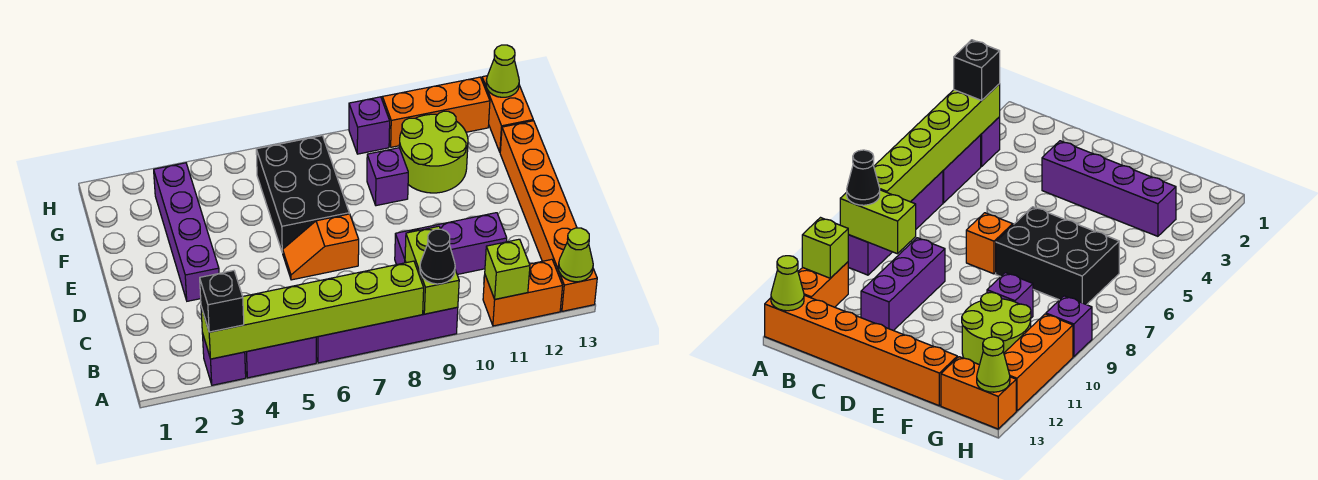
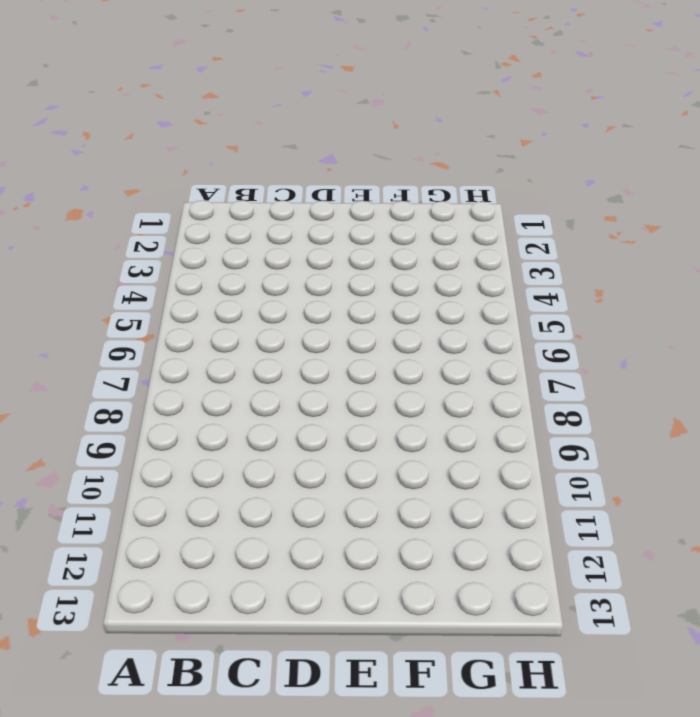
none -> purple 1x1 brick [202,333,246,385]
none -> purple 1x2 brick [245,337,316,378]
none -> purple 1x4 brick [316,307,458,363]

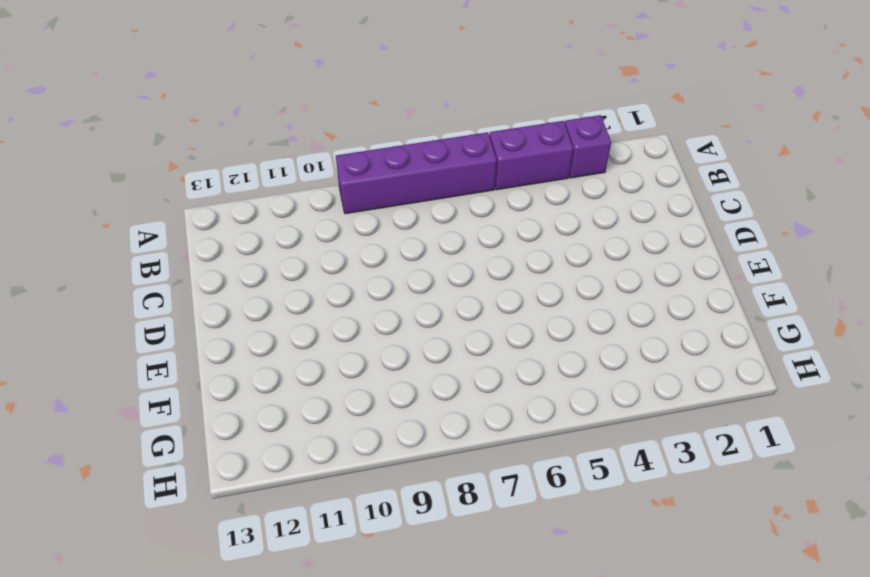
none -> orange 1x2 brick [483,259,563,326]
none -> orange 1x6 brick [500,121,597,311]
none -> purple 1x3 brick [395,213,507,274]

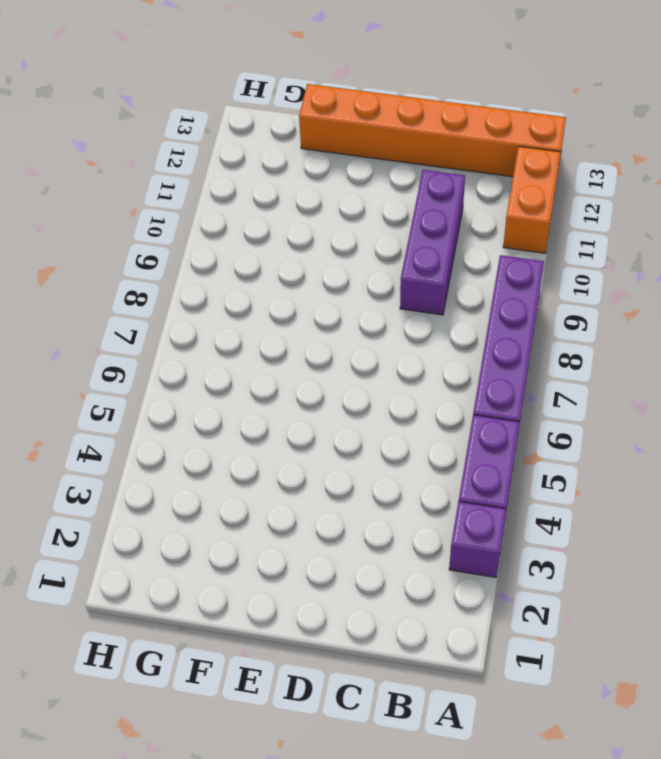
none -> purple 1x4 brick [154,163,219,301]
none -> orange 1x2 slope [283,214,359,280]
none -> black 2x3 brick [256,136,349,253]

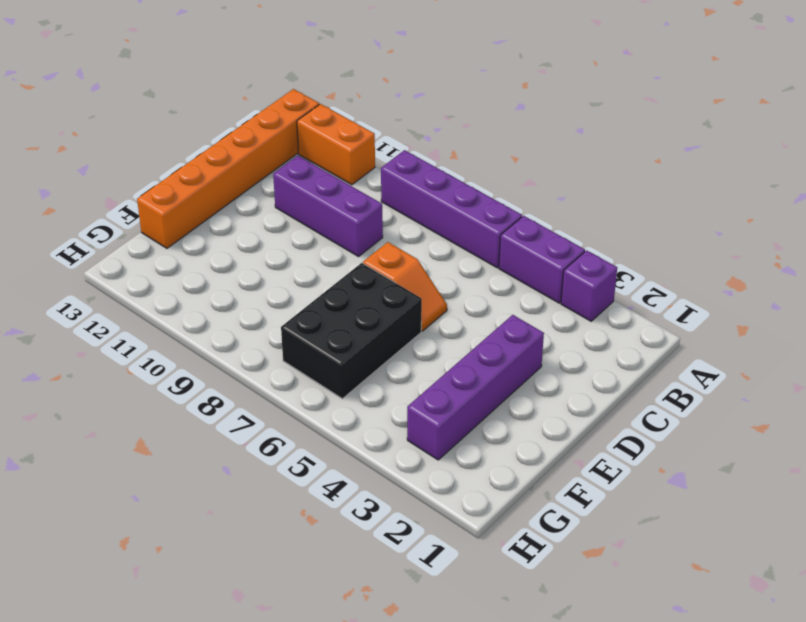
none -> purple 1x1 brick [367,148,408,206]
none -> lime 2x2 round brick [399,111,468,193]
none -> orange 1x2 brick [482,76,533,152]

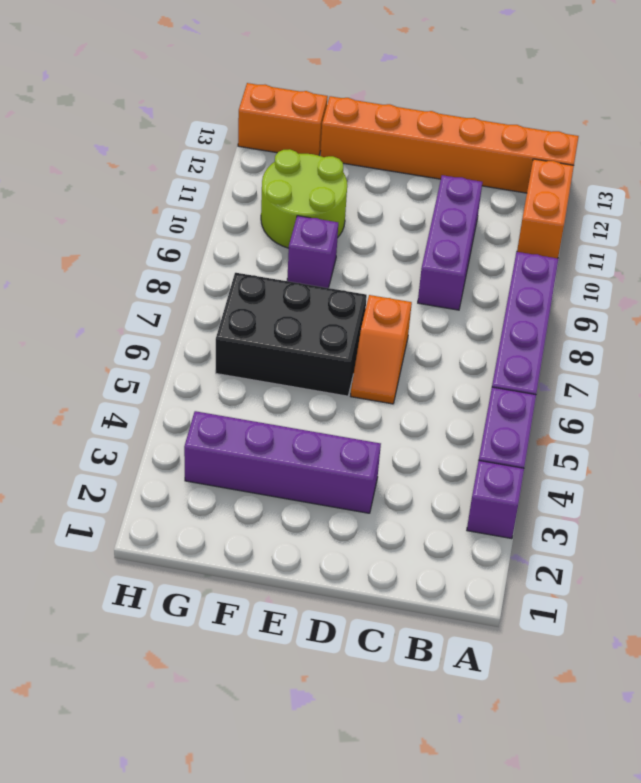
none -> purple 1x1 brick [349,97,390,154]
none -> orange 1x3 brick [382,77,490,147]
none -> lime 1x6 brick [201,261,424,359]

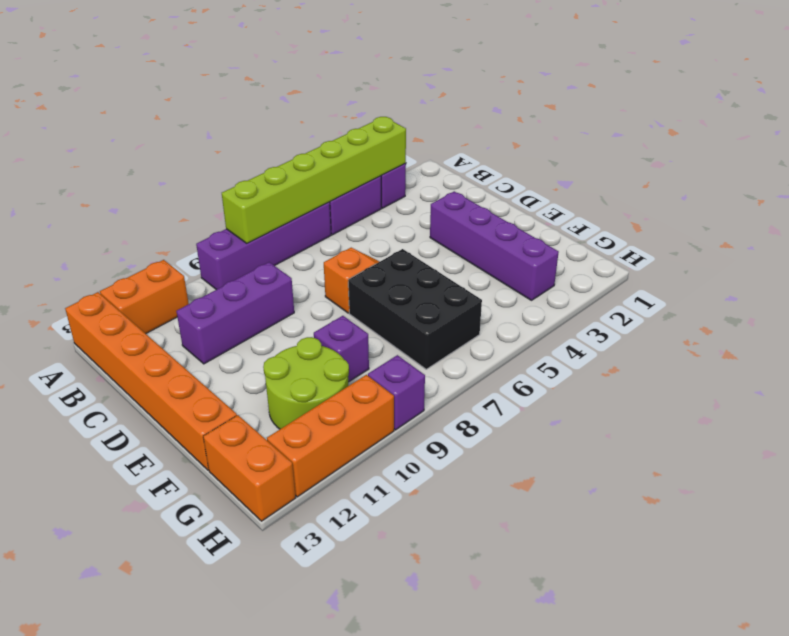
none -> lime 1x2 brick [405,226,459,314]
none -> lime 1x1 brick [485,239,530,299]
none -> lime 1x1 cone [558,228,593,282]

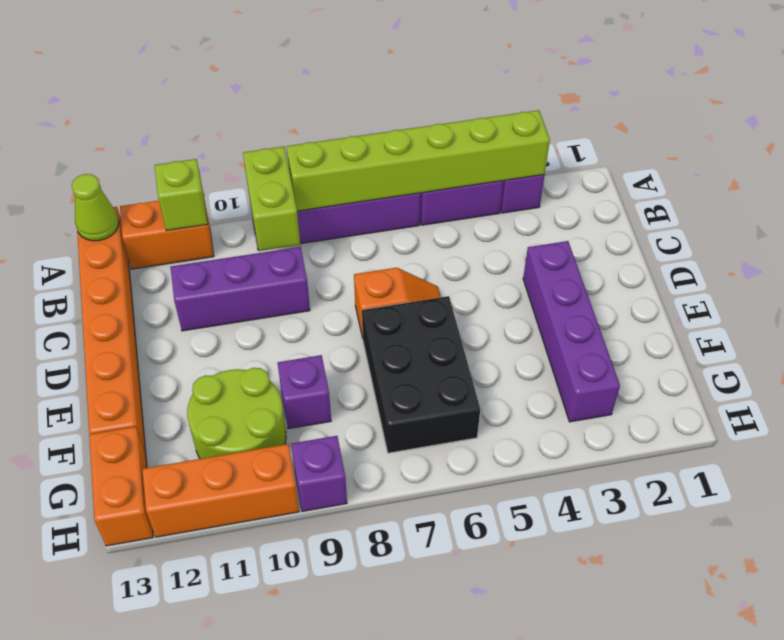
none -> lime 1x1 cone [486,45,519,97]
none -> black 1x1 brick [200,271,244,332]
none -> black 1x1 cone [420,229,455,284]

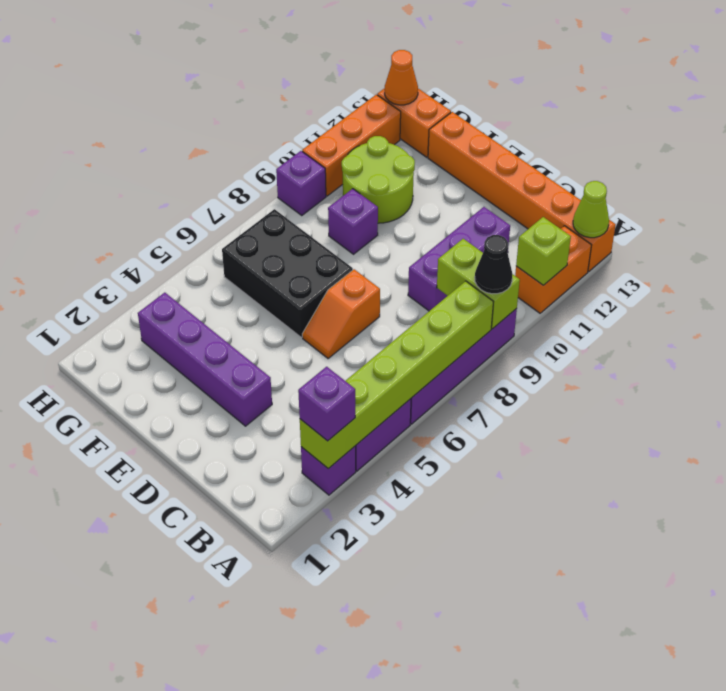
purple 1x1 brick [298,367,355,441] -> black 1x1 brick [200,271,244,332]
orange 1x1 cone [385,50,418,105] -> lime 1x1 cone [486,45,519,97]

